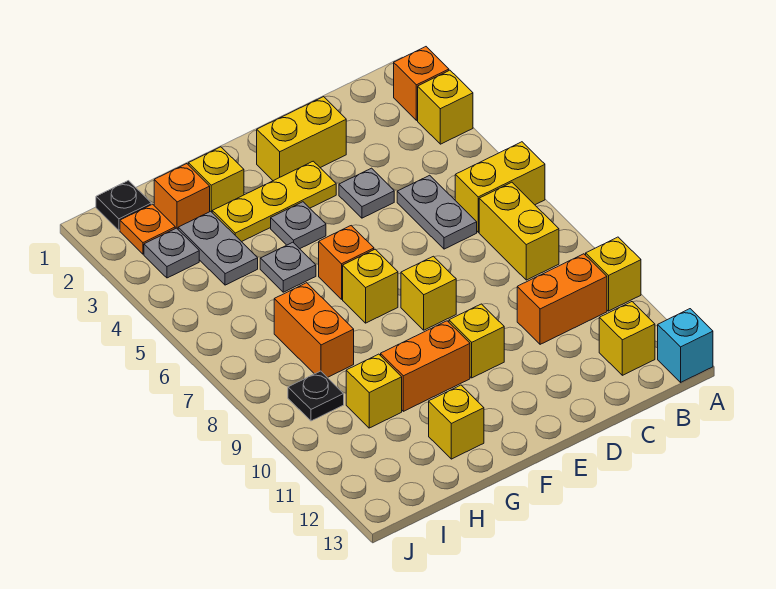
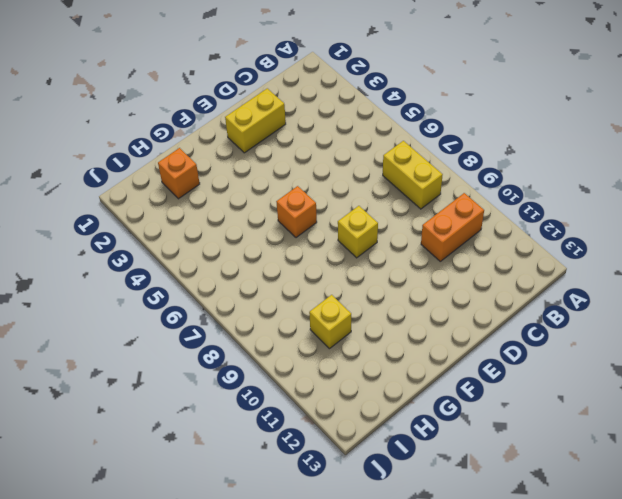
none -> orange 1x1 brick [394,47,449,120]
none -> yellow 1x1 brick [418,70,473,144]
none -> yellow 1x2 brick [455,142,545,232]

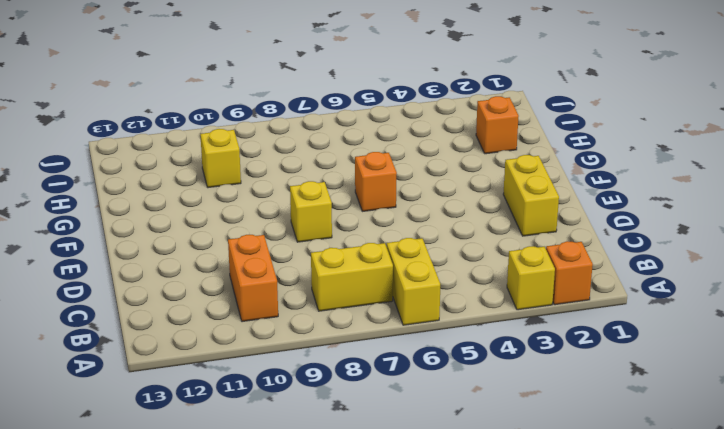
none -> yellow 1x1 brick [586,237,641,311]
none -> cyan 1x1 brick [658,309,713,382]
none -> yellow 1x1 brick [599,302,655,375]

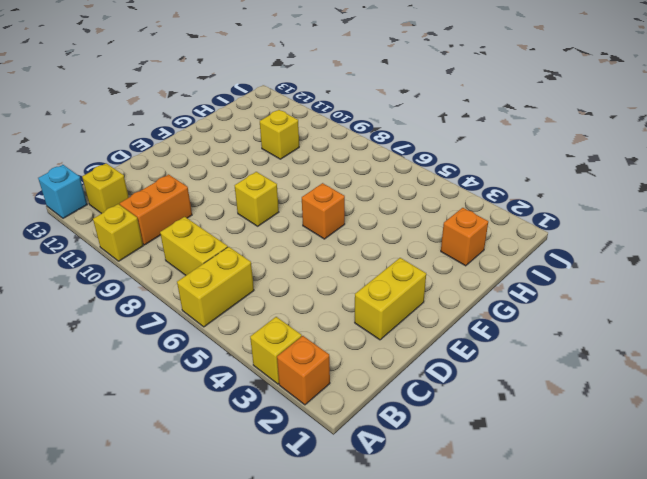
none -> grey 1x2 plate [397,175,477,249]
none -> grey 1x1 plate [339,168,394,218]
none -> yellow 1x3 plate [212,161,336,242]

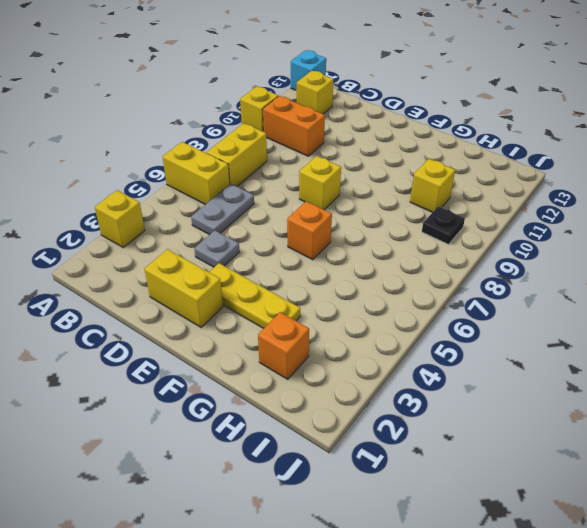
none -> orange 1x1 brick [394,47,449,120]
none -> yellow 1x1 brick [449,304,504,378]
none -> grey 1x1 plate [271,202,326,249]

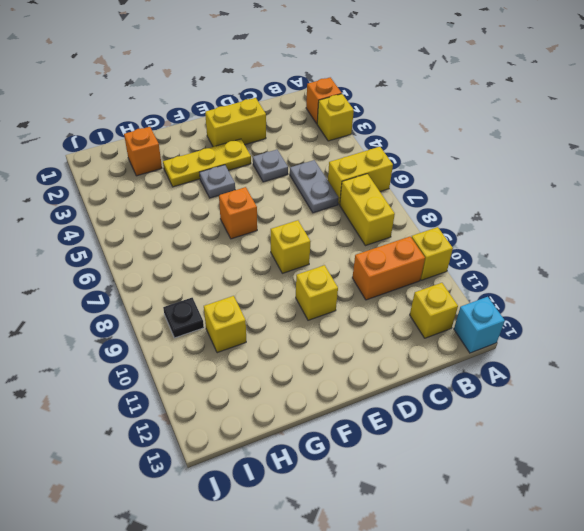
none -> yellow 1x1 brick [343,249,398,323]
none -> orange 1x2 brick [381,321,470,411]
none -> yellow 1x1 brick [188,147,244,212]

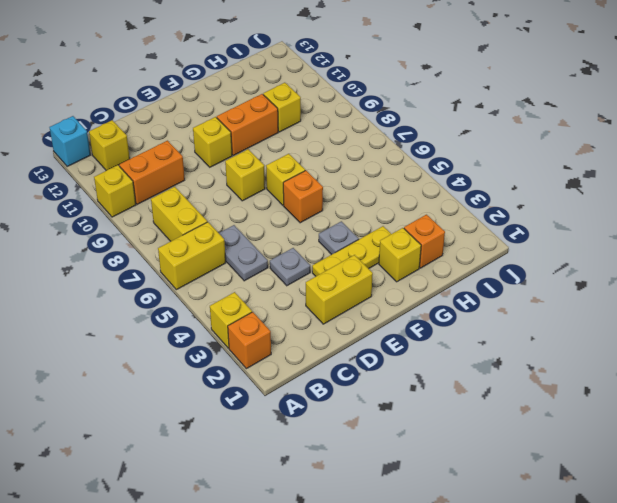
none -> grey 1x1 plate [260,242,316,292]
none -> yellow 1x1 brick [429,385,484,459]
none -> grey 1x2 plate [178,211,258,285]

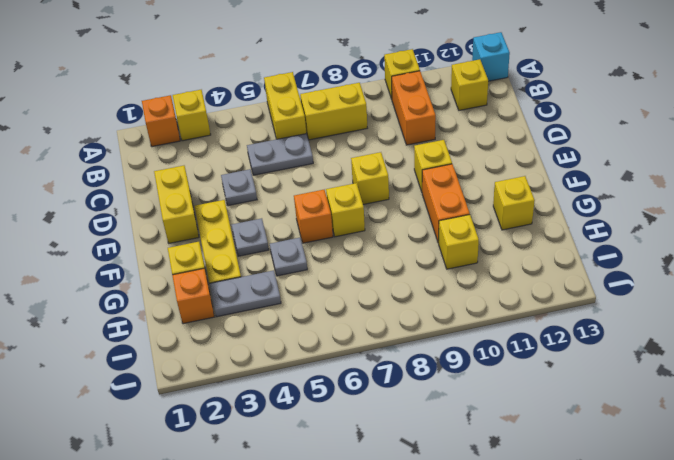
none -> orange 1x2 brick [274,283,354,378]
none -> black 1x1 plate [96,181,151,230]
none -> orange 1x1 plate [120,204,175,254]

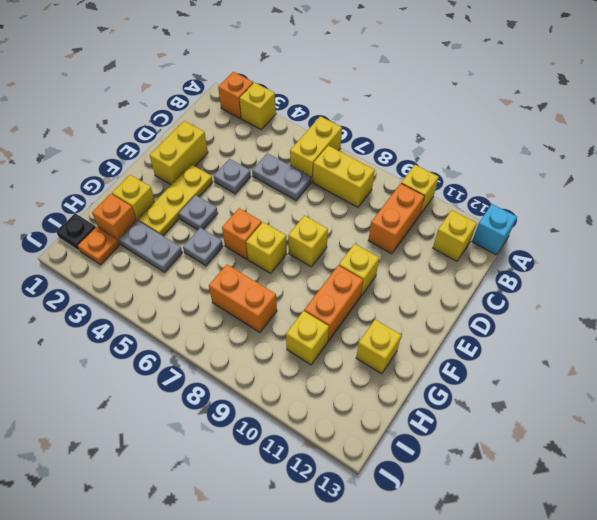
none -> grey 1x1 plate [144,228,199,278]
none -> black 1x1 plate [288,371,344,421]

